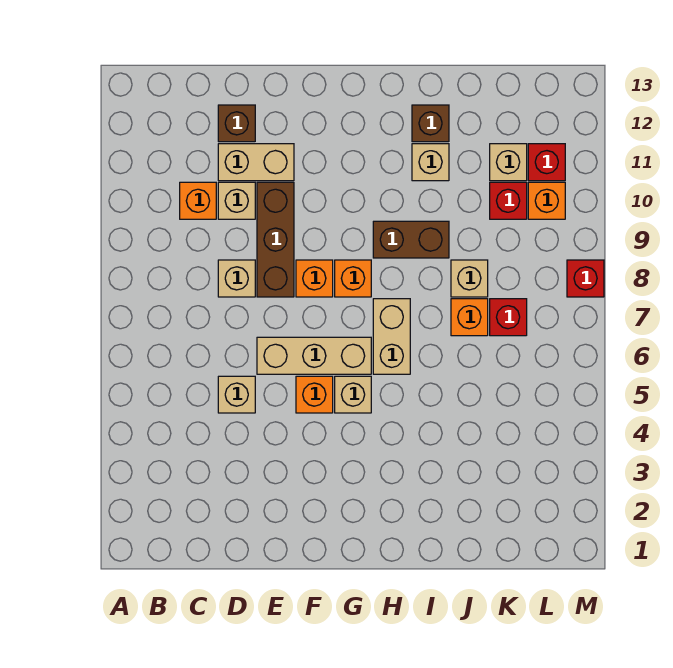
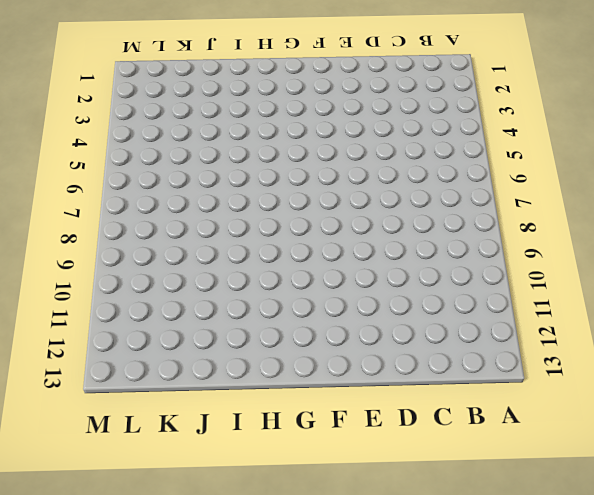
none -> orange 1x1 brick [180,182,216,219]
none -> tan 1x1 brick [218,376,255,413]
none -> tan 1x1 brick [218,260,255,297]

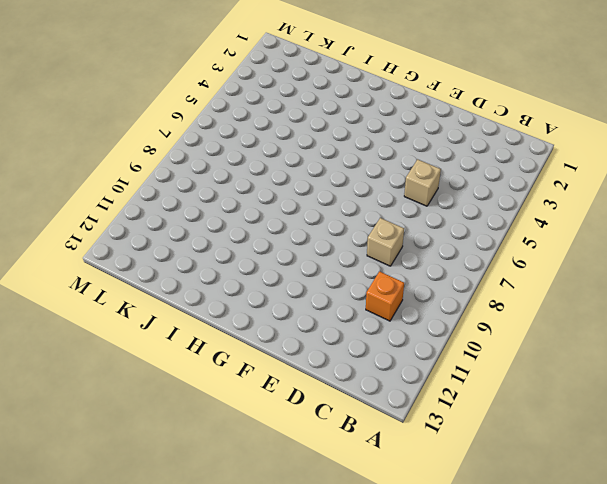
none -> tan 1x1 brick [218,182,255,219]
none -> tan 1x2 brick [218,144,294,181]
none -> brown 1x1 brick [218,105,255,142]

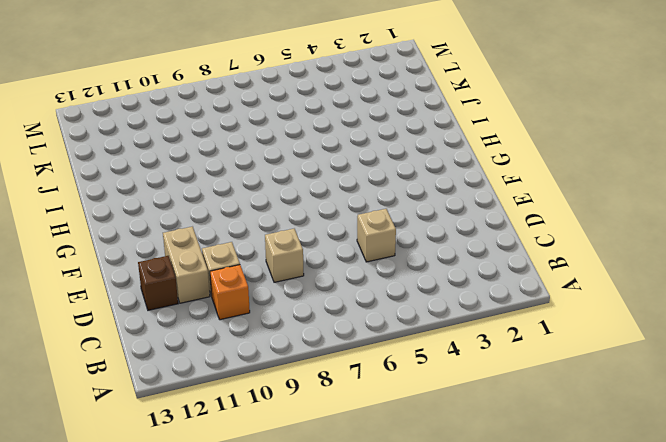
none -> tan 1x3 brick [257,337,371,374]
none -> brown 1x3 brick [257,182,294,297]
none -> orange 1x1 brick [296,376,333,413]

